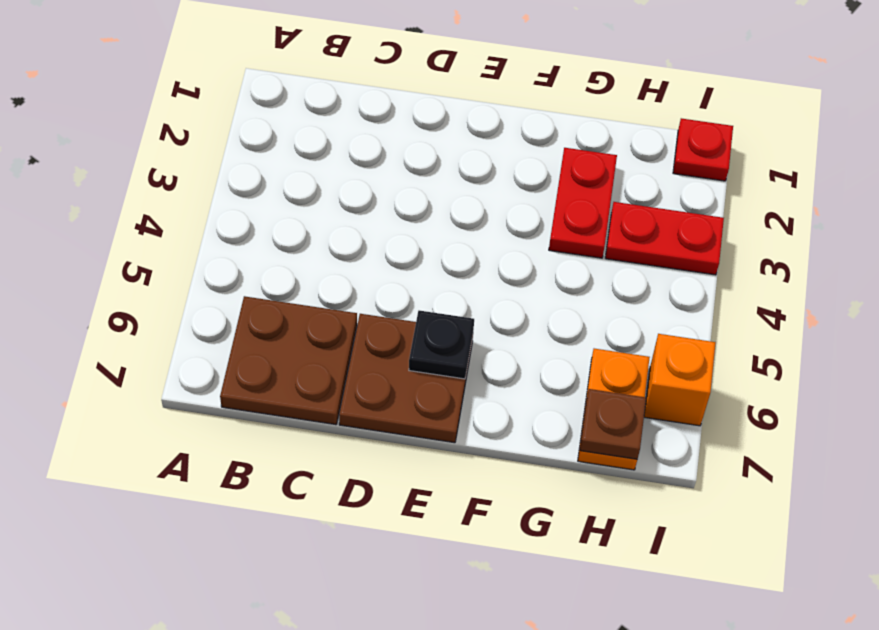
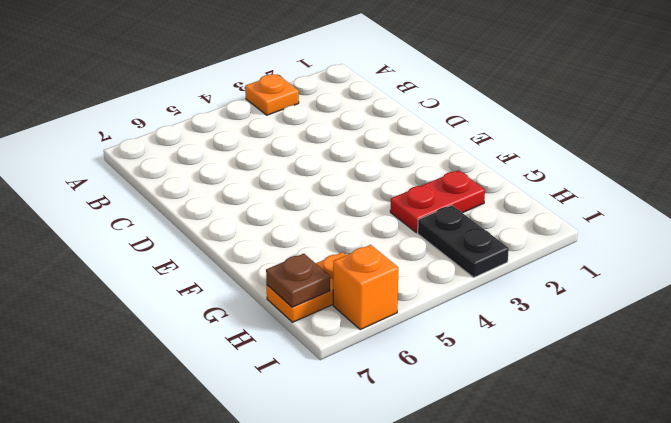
orange 1x1 plate [245,74,299,115] -> none
black 1x2 plate [418,205,509,277] -> red 1x2 plate [605,202,724,275]
none -> brown 2x2 plate [220,296,357,425]
none -> brown 2x2 plate [339,314,473,443]

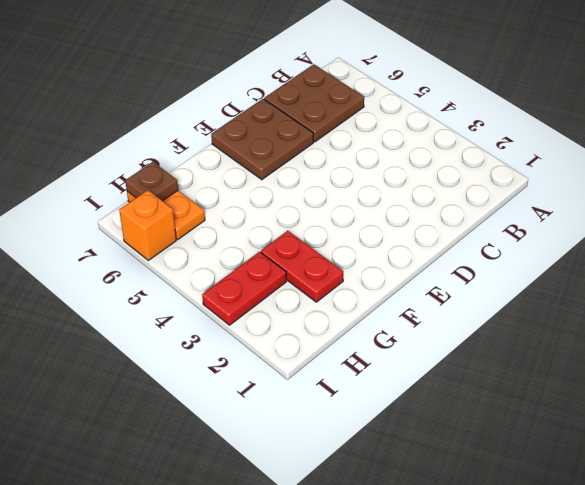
none -> red 1x1 plate [673,118,733,181]
none -> black 1x1 plate [409,310,474,379]

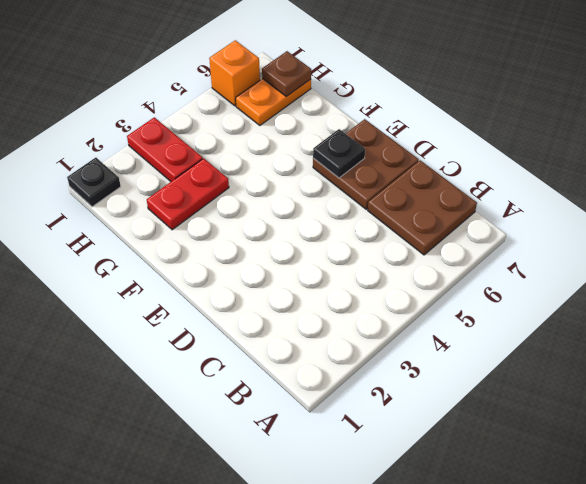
black 1x1 plate [67,158,121,207] -> red 1x1 plate [673,118,733,181]

